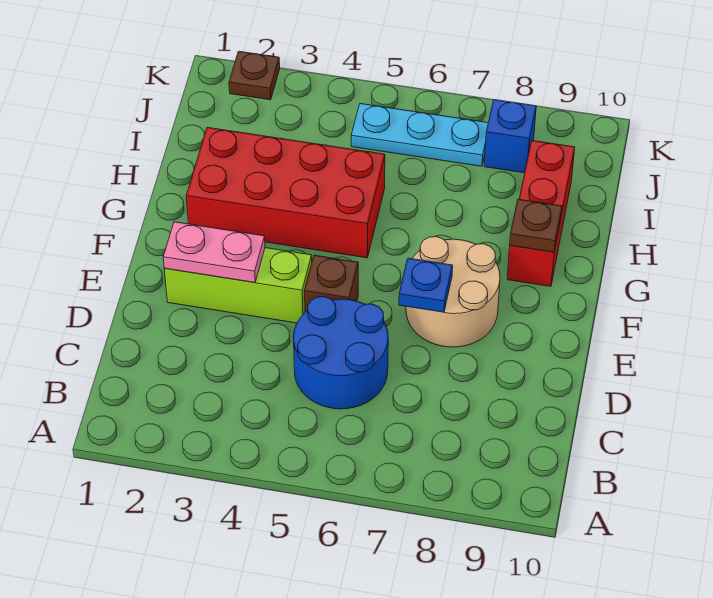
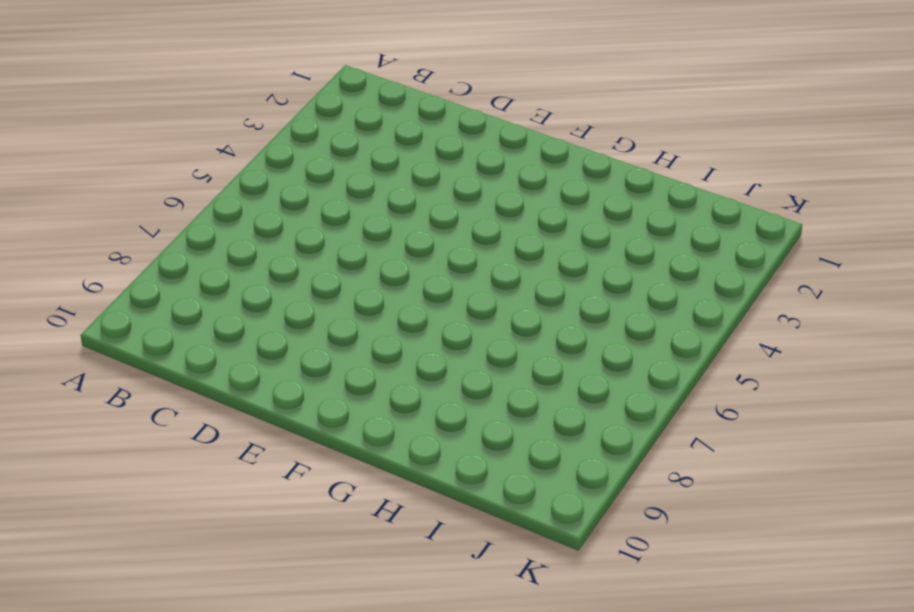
none -> blue 2x2 round brick [293,297,388,409]
none -> lime 1x3 brick [164,248,312,323]
none -> brown 1x1 brick [305,255,358,312]

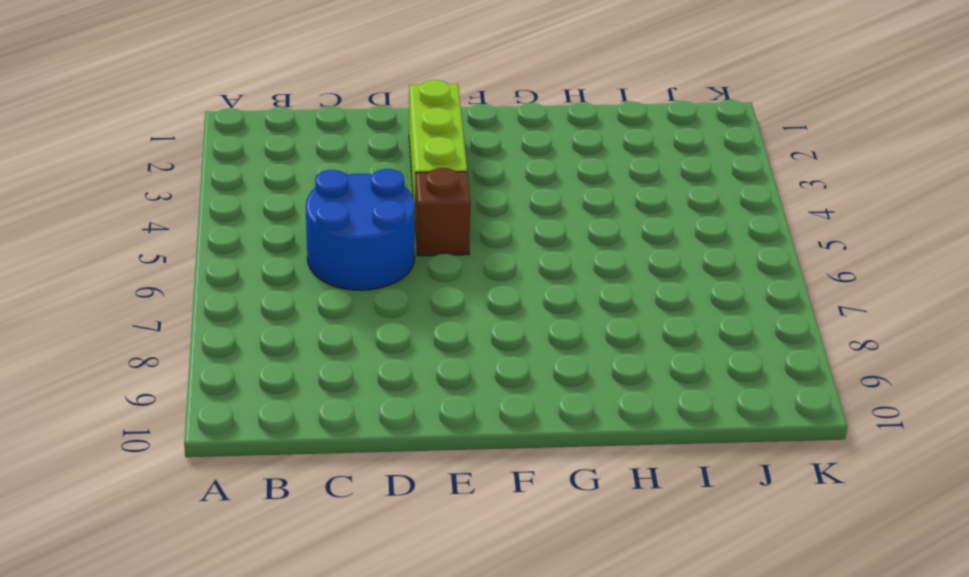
none -> tan 2x2 round brick [406,237,500,347]
none -> red 2x4 brick [186,127,385,258]
none -> red 1x3 brick [507,141,575,286]

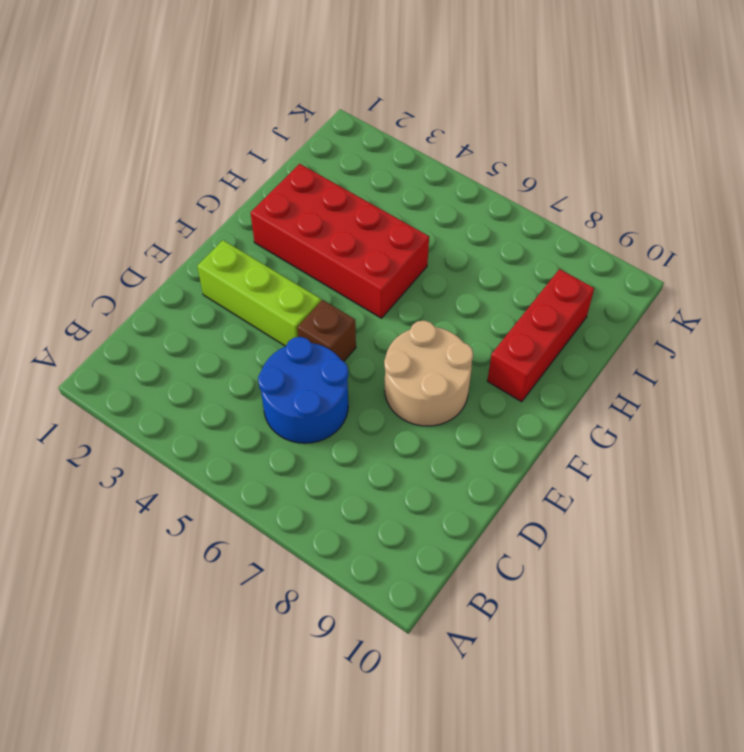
none -> cyan 1x3 plate [351,104,488,166]
none -> blue 1x1 brick [484,100,536,173]
none -> brown 1x1 plate [229,51,280,100]

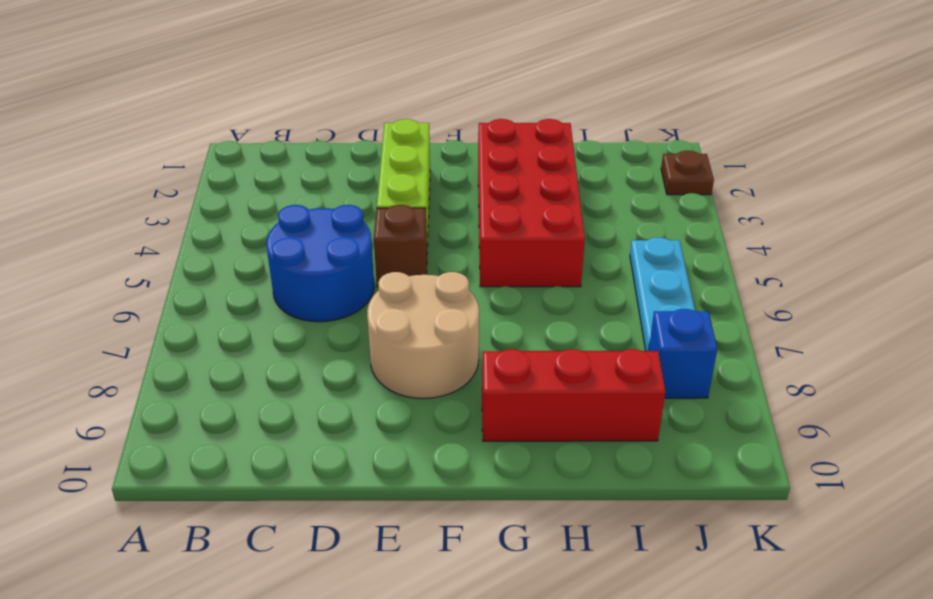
none -> pink 1x2 plate [163,222,265,283]
none -> blue 1x1 plate [399,258,453,312]
none -> brown 1x1 plate [510,199,562,252]

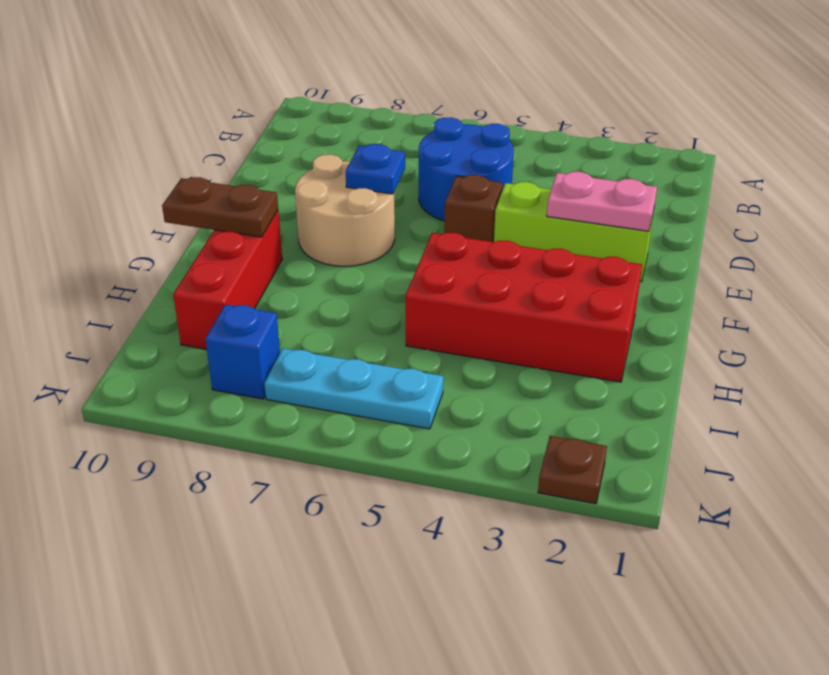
brown 1x2 plate [162,177,278,237] -> brown 1x1 plate [510,199,562,252]

